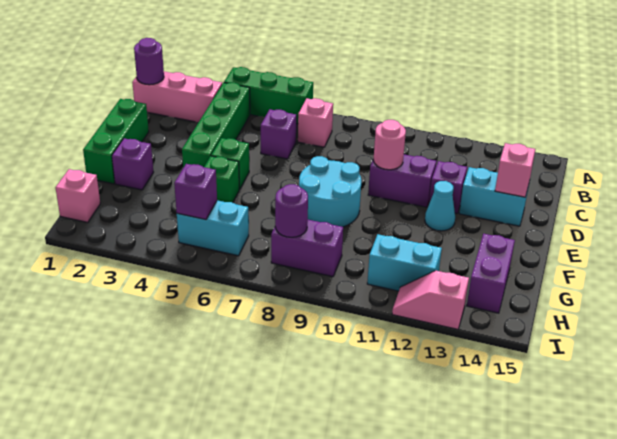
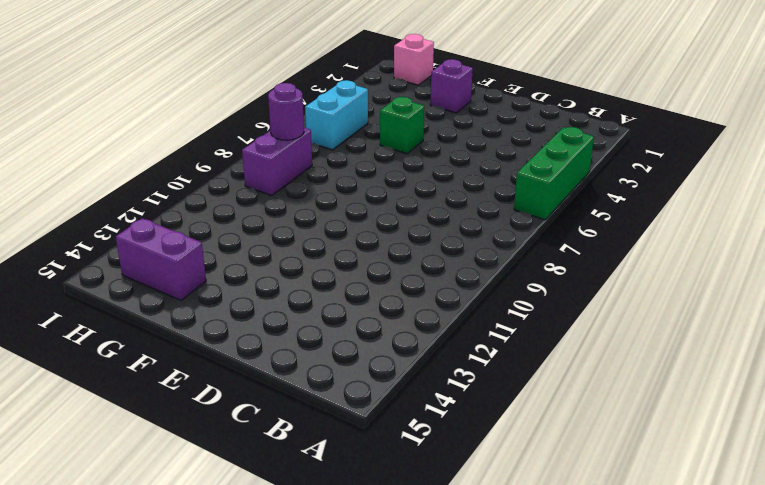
none -> pink 1x3 brick [132,71,222,122]
none -> green 1x4 brick [182,83,250,168]
none -> pink 1x1 brick [298,98,333,147]

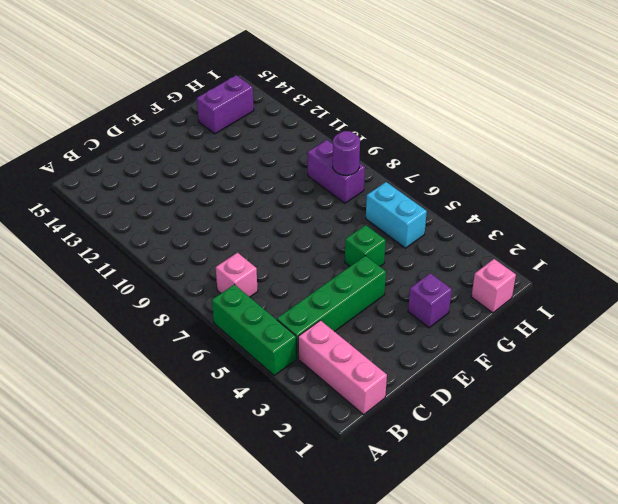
none -> purple 1x1 brick [261,109,296,159]
none -> green 1x3 brick [83,99,149,184]
none -> purple 1x2 brick [368,155,436,207]

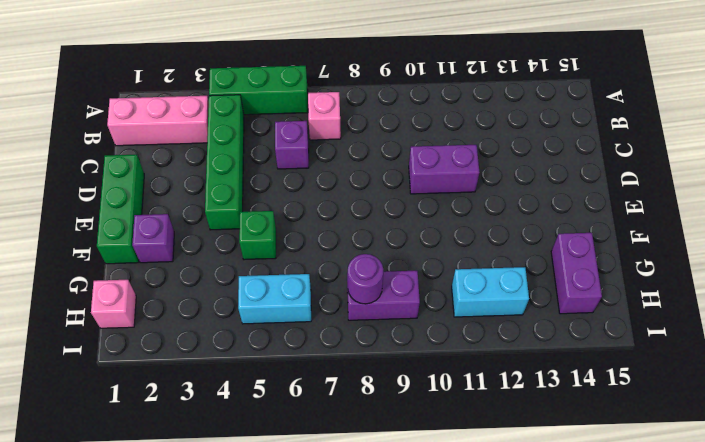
none -> purple 1x1 brick [429,161,467,214]
none -> cyan 1x2 brick [459,167,529,226]
none -> green 1x1 brick [211,138,249,189]

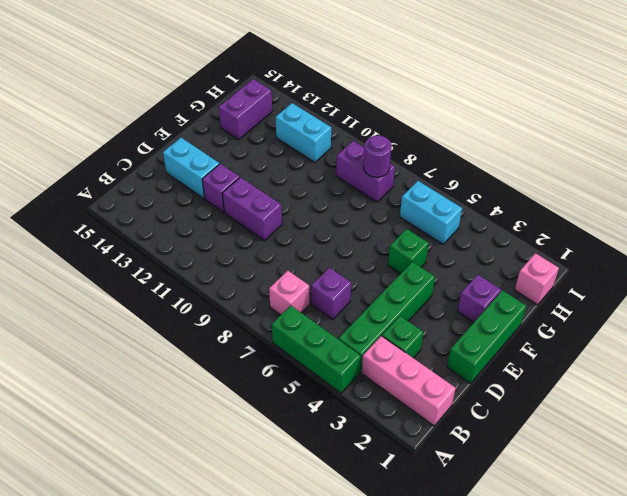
green 1x1 brick [382,316,423,358] -> green 1x1 brick moved to [211,138,249,189]
none -> cyan 2x2 round brick [299,156,361,227]
none -> cyan 1x1 cone [425,181,455,231]
none -> pink 1x2 slope [392,271,469,329]

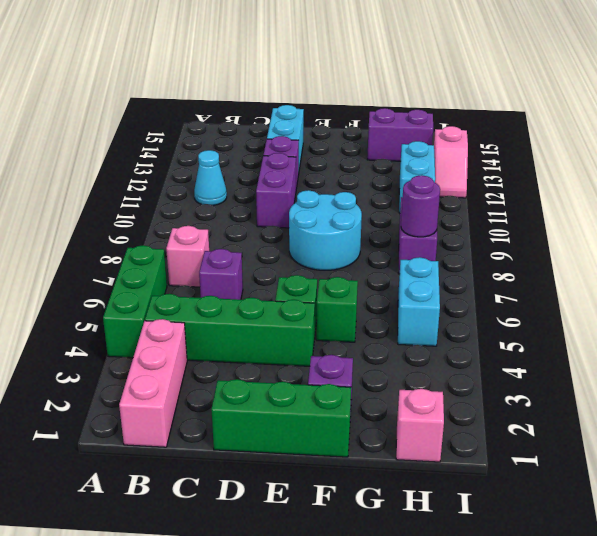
cyan 1x1 cone [194,150,227,205] -> cyan 1x1 cone moved to [425,181,455,231]
none -> purple 1x1 round brick [134,38,164,85]
none -> pink 1x1 round brick [373,120,406,170]
none -> pink 1x1 brick [495,143,535,197]

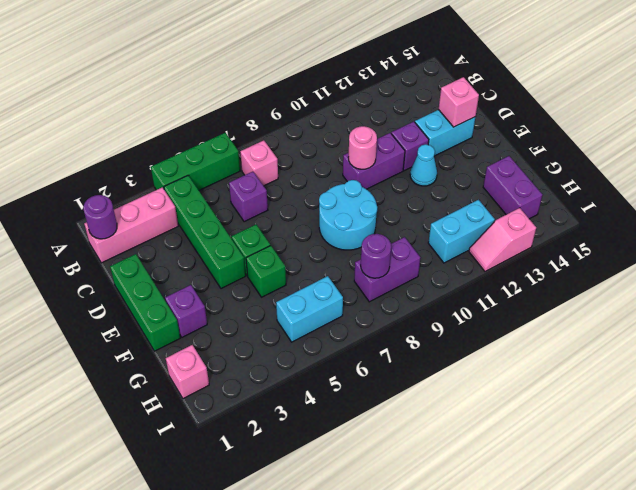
none -> purple 1x1 brick [174,164,217,220]

